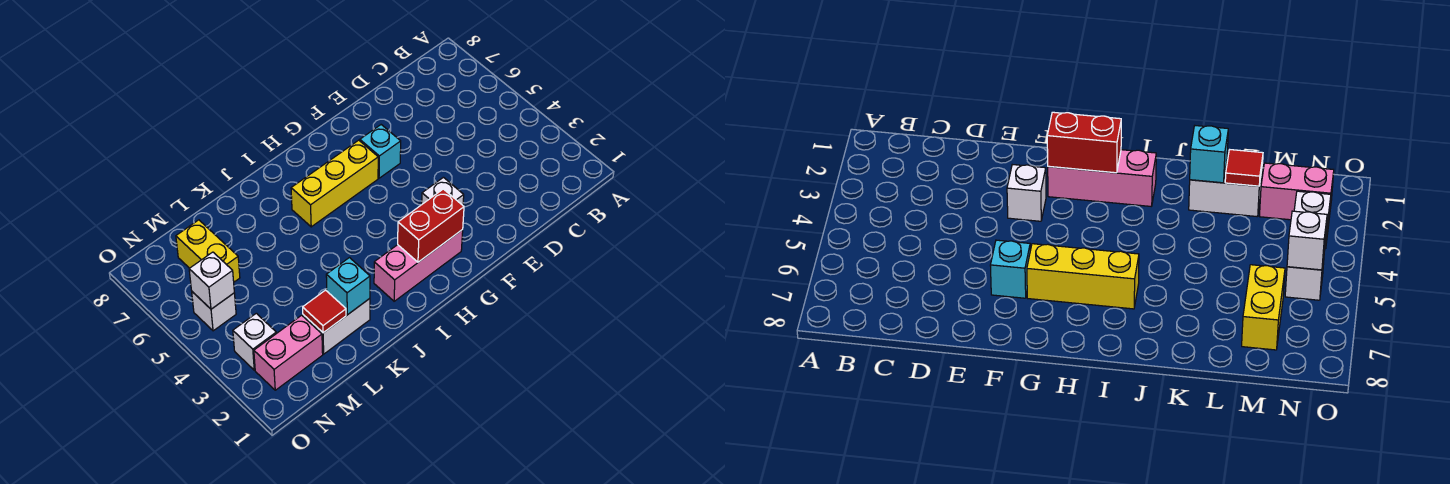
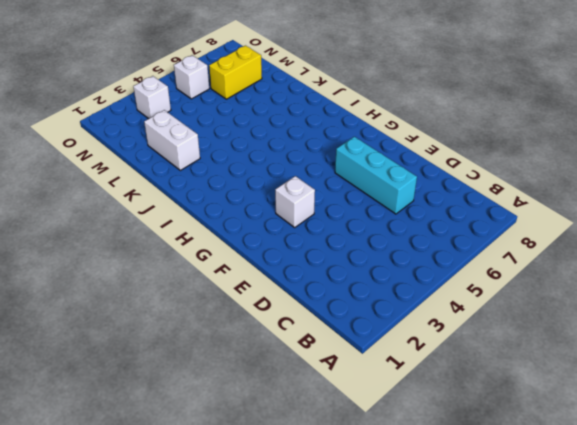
cyan 1x3 brick [335,137,417,214] -> cyan 1x1 brick [360,125,401,178]
none -> pink 1x3 brick [374,230,463,301]
none -> yellow 1x3 brick [291,140,378,227]
none -> pink 1x2 brick [254,315,323,390]

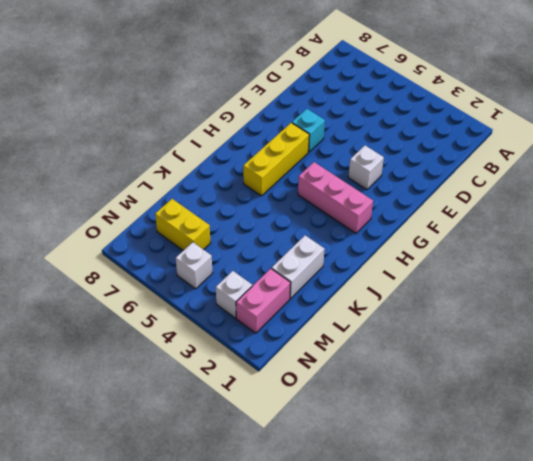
pink 1x3 brick [298,162,373,233] -> pink 1x3 brick turned to [374,230,463,301]
none -> red 1x2 brick [398,189,464,262]
none -> cyan 1x1 brick [326,258,370,315]
none -> red 1x1 tile [303,290,346,333]

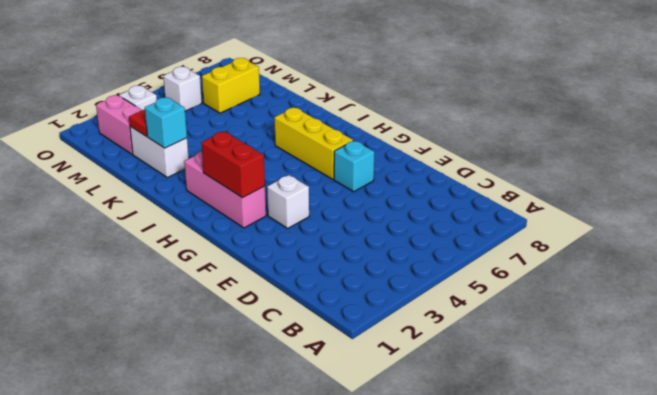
none -> white 1x1 brick [189,252,234,309]

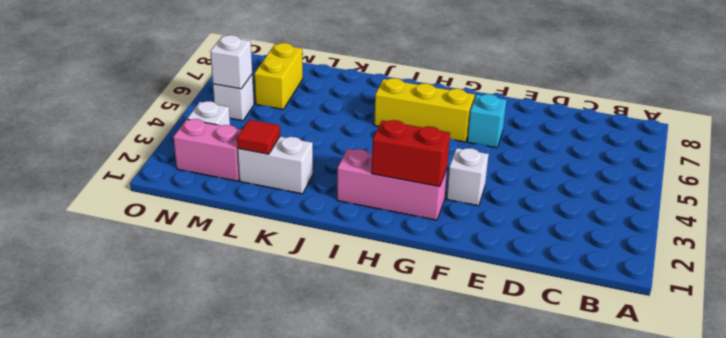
none -> cyan 1x1 brick [326,258,370,315]

